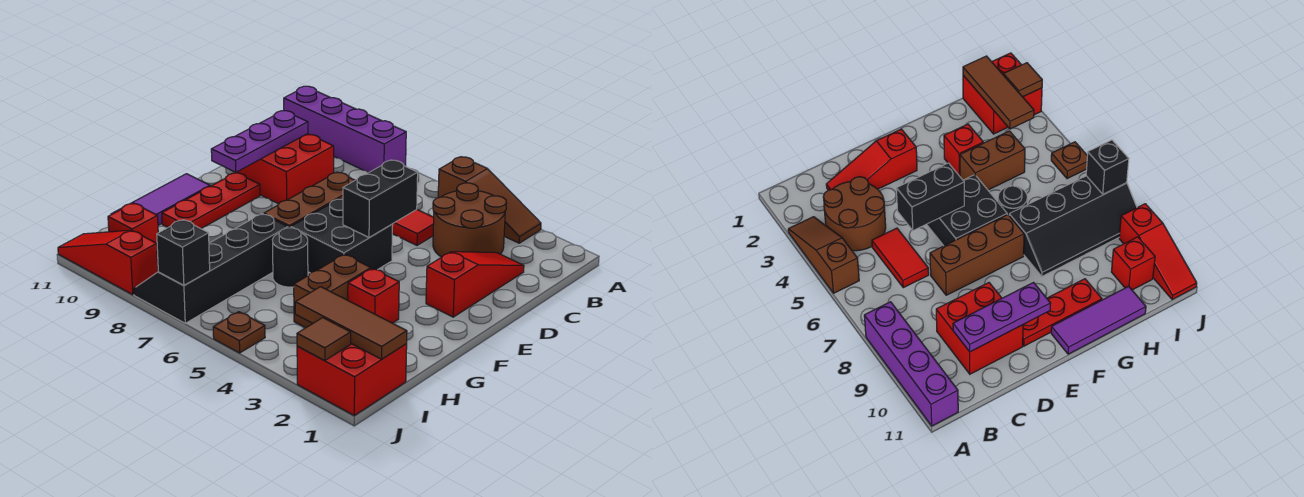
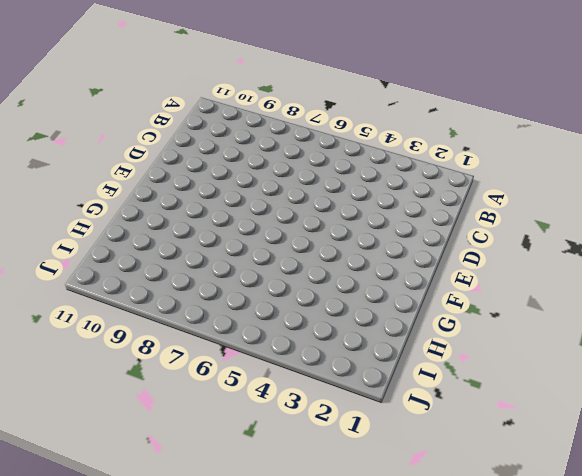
none -> brown 1x3 slope [438,157,541,243]
none -> purple 1x4 brick [284,86,406,173]
none -> brown 2x2 round brick [433,183,507,257]

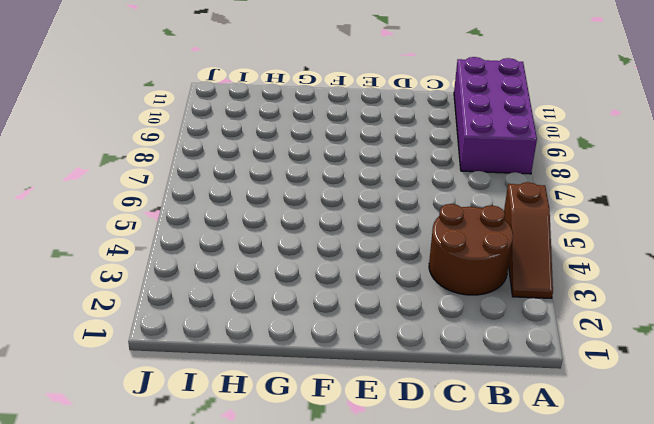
purple 2x4 brick [454,57,537,174] -> purple 1x4 brick [284,86,406,173]
none -> red 1x3 slope [426,252,524,317]
none -> red 1x2 tile [392,210,434,245]
none -> red 2x2 brick [237,134,334,204]

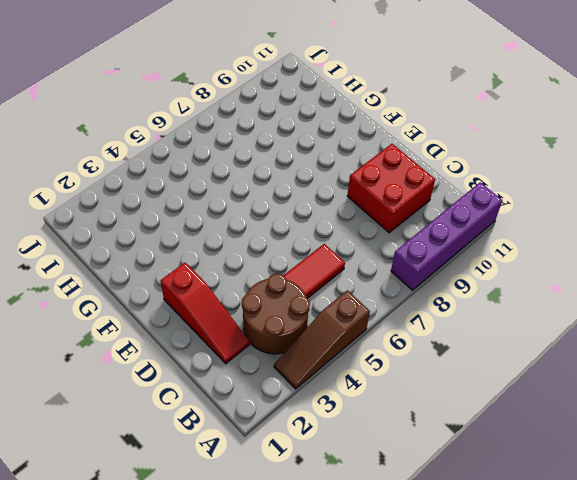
none -> brown 1x3 brick [264,172,355,228]
none -> black 2x2 brick [291,199,393,273]
none -> red 1x3 plate [162,173,260,229]

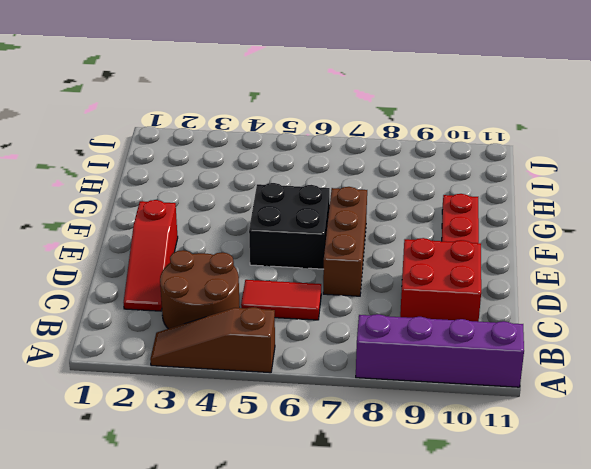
none -> purple 1x3 tile [112,174,210,225]
none -> red 1x1 brick [348,268,399,323]
none -> brown 1x2 brick [294,255,371,328]

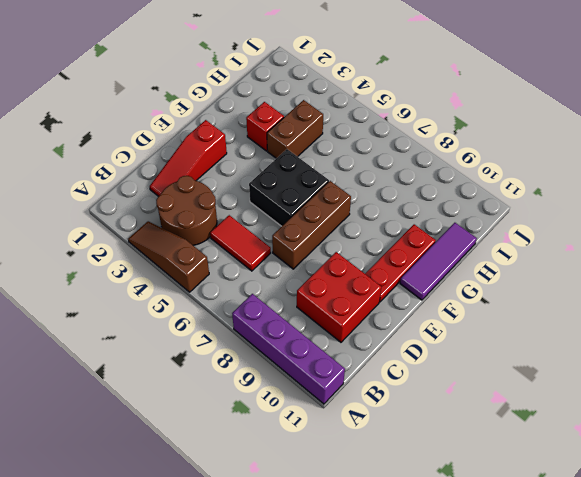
none -> black 1x1 round brick [272,228,308,287]
none -> black 2x4 slope [134,214,288,323]
none -> red 2x2 brick [297,344,407,415]

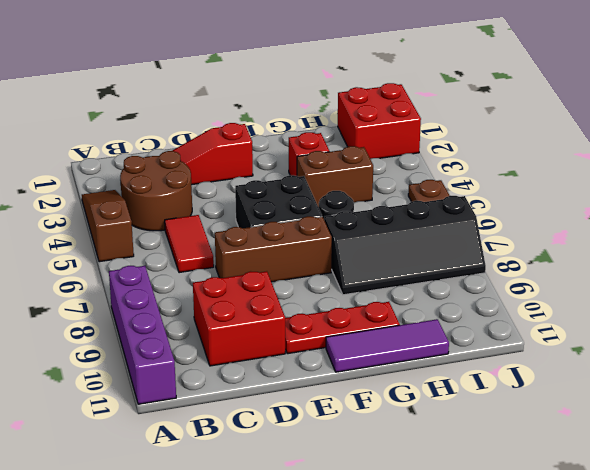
none -> red 1x1 brick [108,203,158,253]
none -> red 1x3 slope [58,230,158,295]
none -> purple 1x3 plate [211,111,308,172]

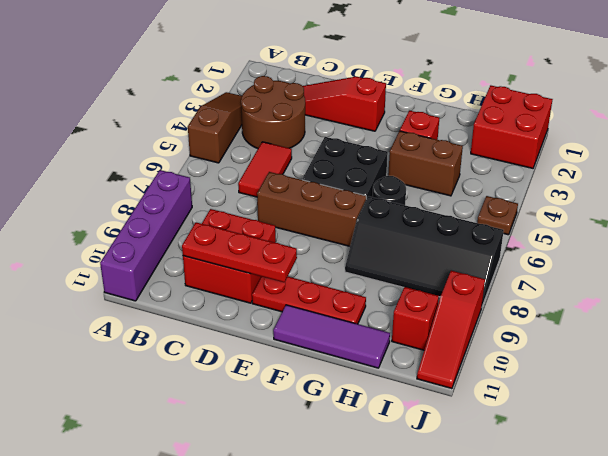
red 1x3 plate [182,222,297,282] -> purple 1x3 plate [211,111,308,172]
none -> black 1x2 brick [343,160,418,238]
none -> brown 1x3 tile [295,287,407,359]
none -> brown 1x1 tile [297,318,351,361]

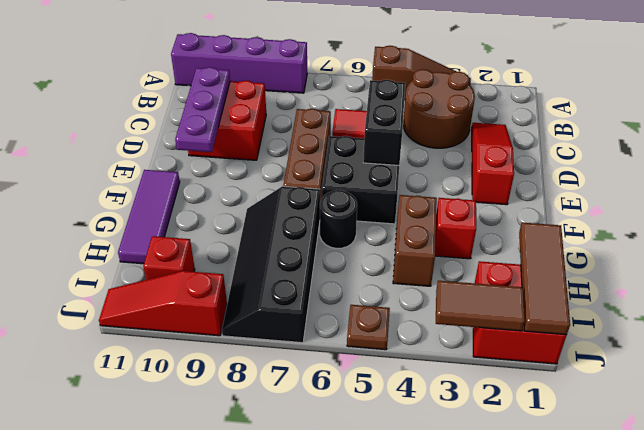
brown 1x3 tile [519,223,570,335] -> brown 1x3 tile turned to [295,287,407,359]
brown 1x2 tile [436,281,525,331] -> brown 1x1 tile [297,318,351,361]
none -> red 1x3 plate [162,173,260,229]
none -> black 1x1 brick [157,220,210,285]

